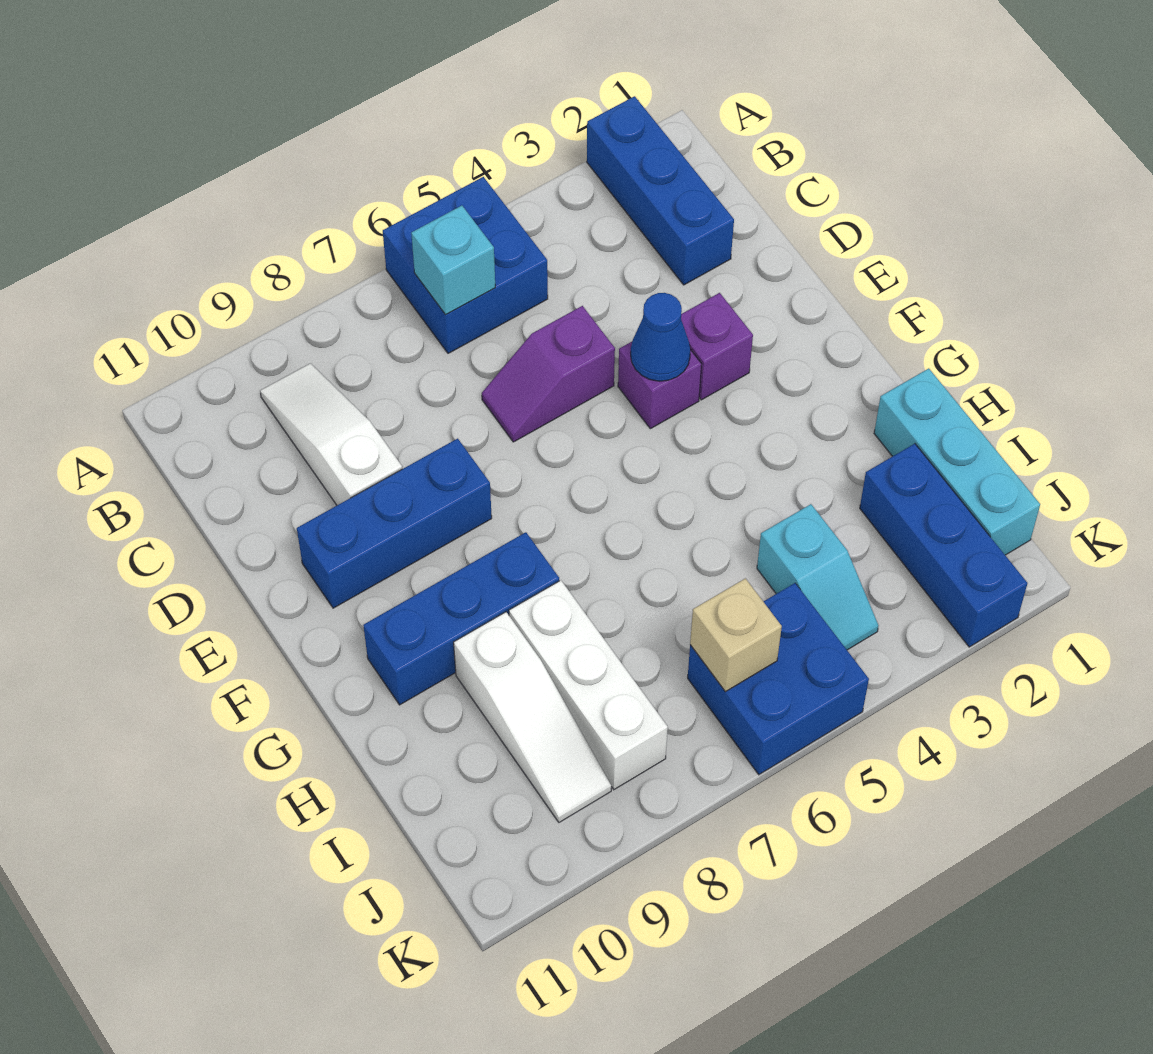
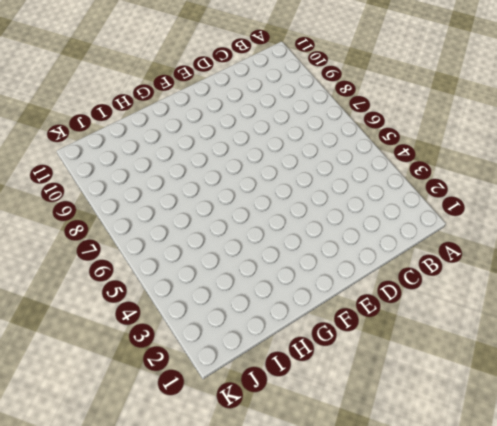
none -> blue 1x3 brick [587,96,734,285]
none -> blue 2x2 brick [383,177,548,353]
none -> white 1x3 slope [260,363,402,505]

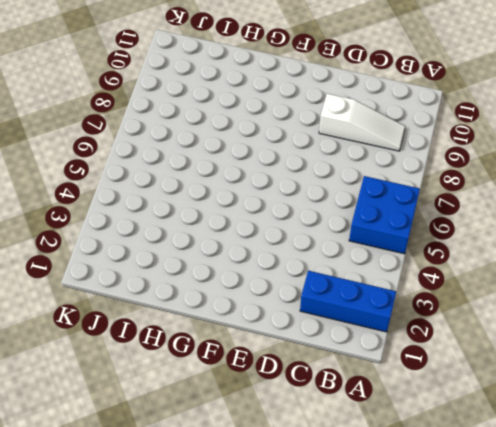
none -> purple 1x2 slope [482,306,615,442]
none -> purple 1x1 brick [681,293,753,400]
none -> purple 1x1 brick [618,342,701,429]

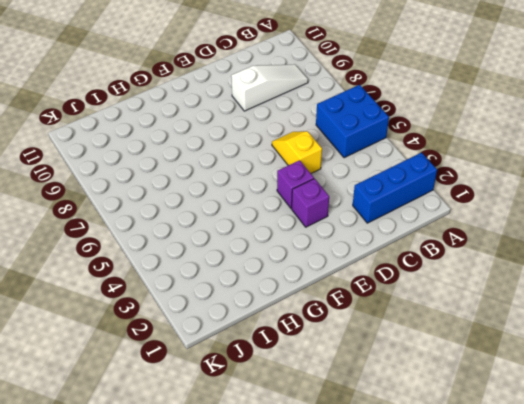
yellow 1x2 slope [272,131,322,173] -> purple 1x2 slope [482,306,615,442]
none -> blue 1x3 brick [297,438,492,608]
none -> blue 1x3 brick [363,532,559,705]
none -> cyan 1x3 brick [874,368,1040,555]

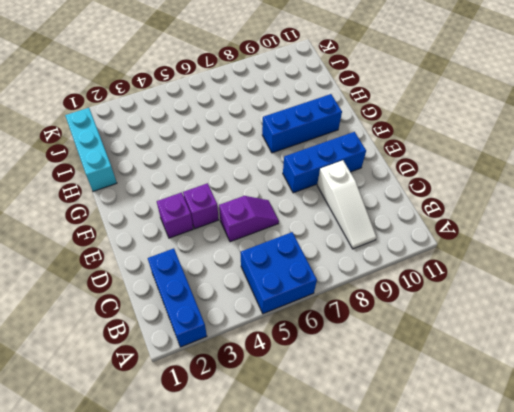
none -> white 1x3 brick [509,580,668,789]
none -> white 1x3 slope [454,612,611,822]
none -> blue 1x3 brick [860,444,1028,647]

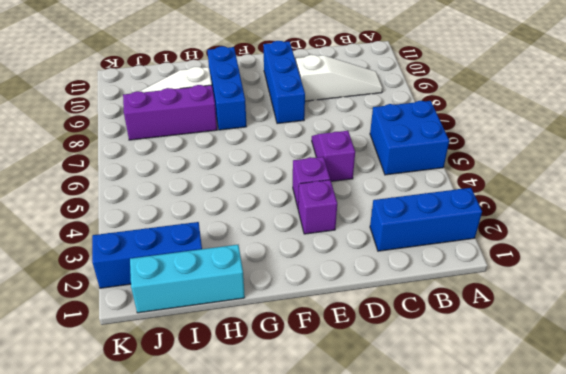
purple 1x3 brick [123,85,217,140] -> white 1x3 brick [509,580,668,789]
none -> cyan 1x2 slope [757,504,879,650]
none -> blue 2x2 brick [688,583,869,774]
none -> cyan 1x1 brick [411,206,495,315]

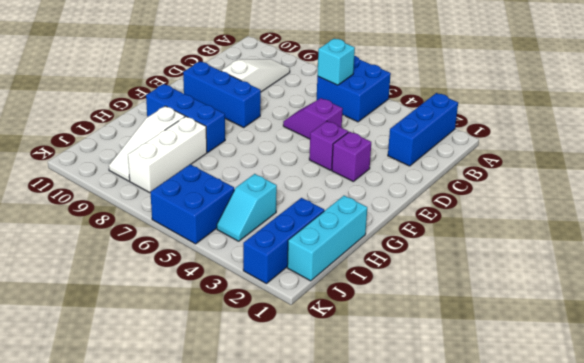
none -> blue 1x1 cone [631,293,690,381]
none -> tan 1x1 brick [690,578,782,692]

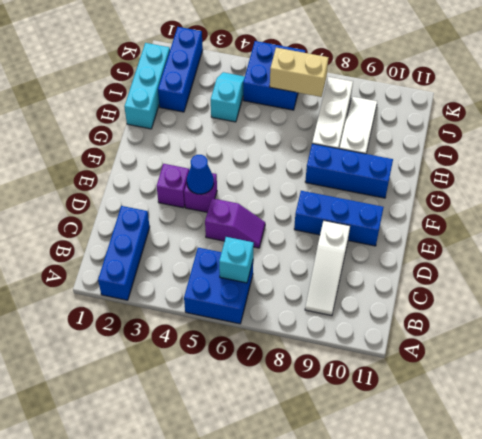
tan 1x2 brick [270,48,329,97] -> tan 1x1 brick [690,578,782,692]

